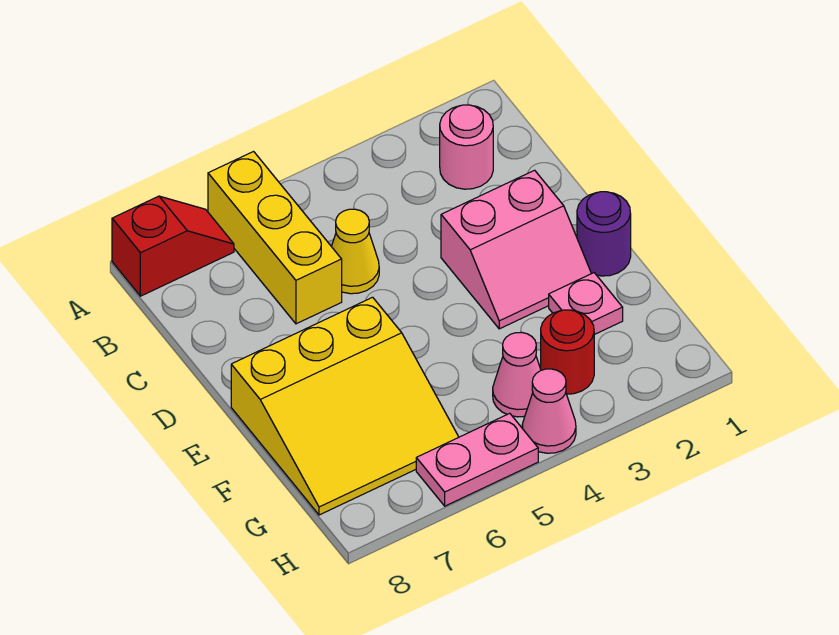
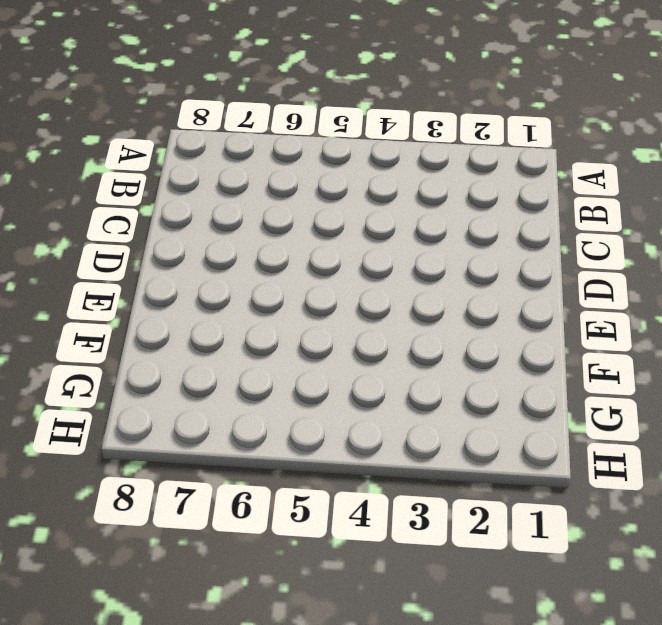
none -> yellow 1x3 brick [208,152,342,324]
none -> red 1x2 slope [112,196,234,296]
none -> pink 1x1 round brick [440,105,493,189]

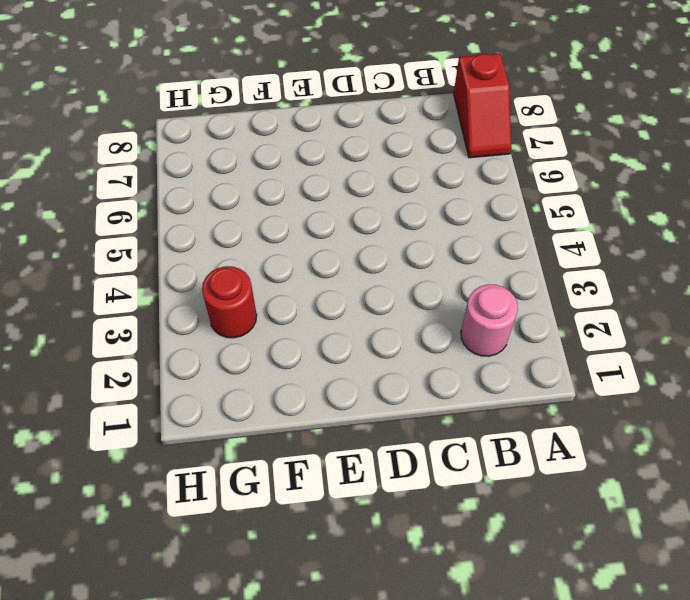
none -> yellow 1x3 brick [208,152,342,324]
none -> yellow 1x1 cone [331,209,379,294]
none -> pink 2x2 slope [441,170,591,329]

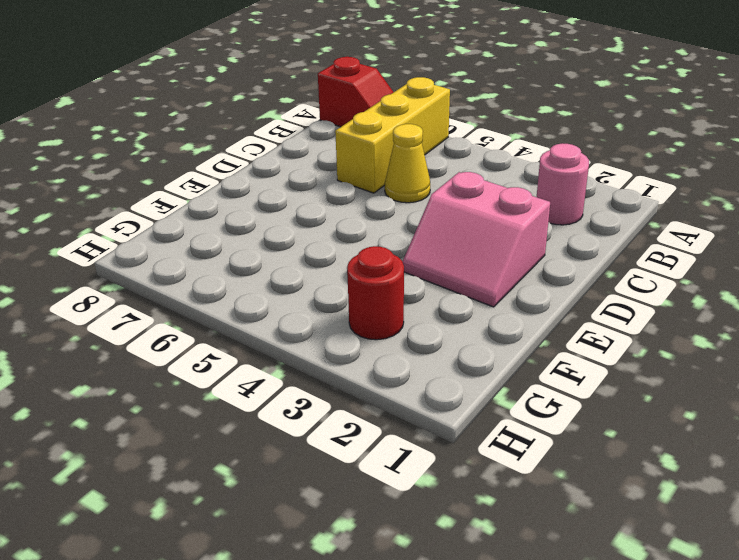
none -> purple 1x1 round brick [577,192,631,276]
none -> yellow 3x3 slope [231,297,459,515]
none -> pink 1x1 plate [549,273,623,335]

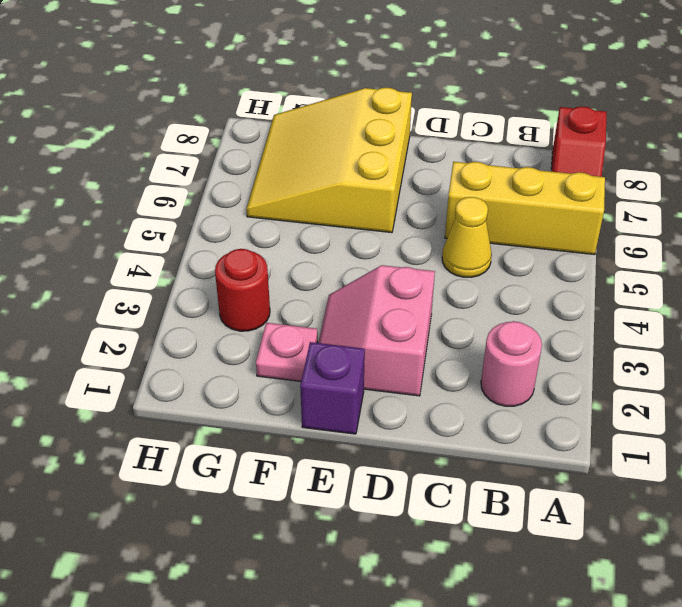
purple 1x1 brick [300,342,365,434] -> purple 1x1 round brick [577,192,631,276]
none -> pink 1x1 cone [493,332,541,417]
none -> pink 1x1 cone [522,369,576,453]
none -> pink 1x2 plate [416,413,538,506]

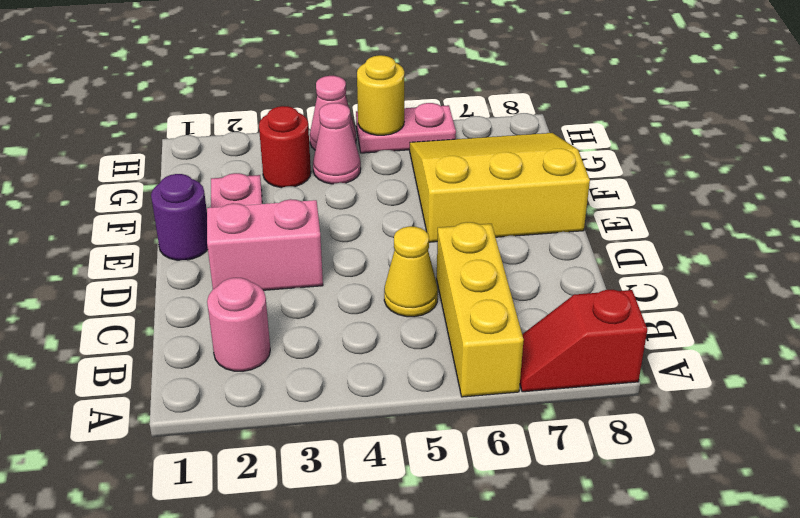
yellow 1x1 round brick [357,55,404,135] -> none

